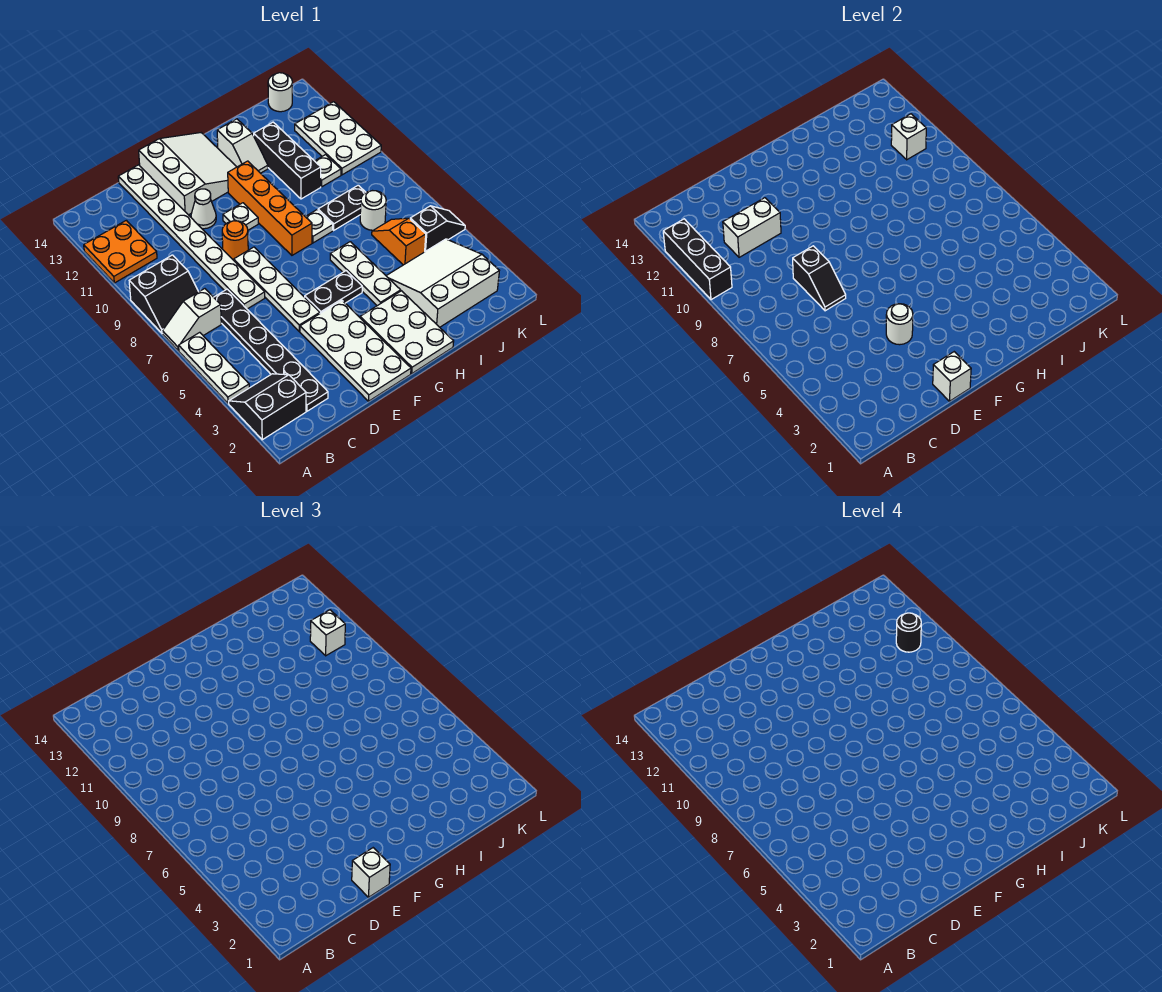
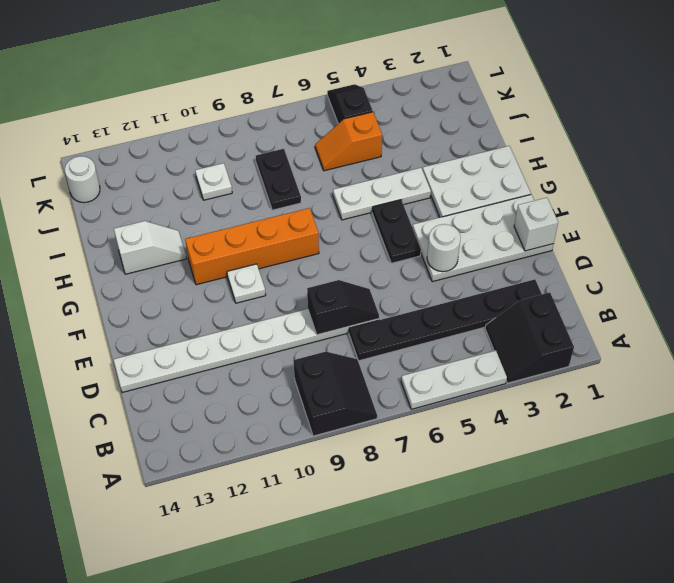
none -> white 1x2 slope [163,289,221,351]
none -> orange 2x2 plate [84,220,157,283]
none -> white 1x4 plate [234,247,320,331]
none -> orange 1x1 round brick [222,221,248,260]

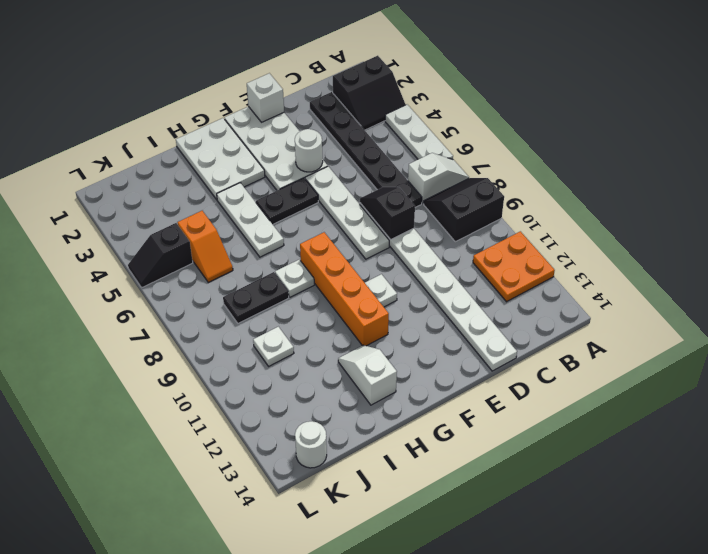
none -> orange 1x1 round brick [222,221,248,260]
none -> white 1x1 cone [191,189,216,229]
none -> white 3x3 slope [139,133,236,215]
none -> white 3x3 slope [386,239,499,327]

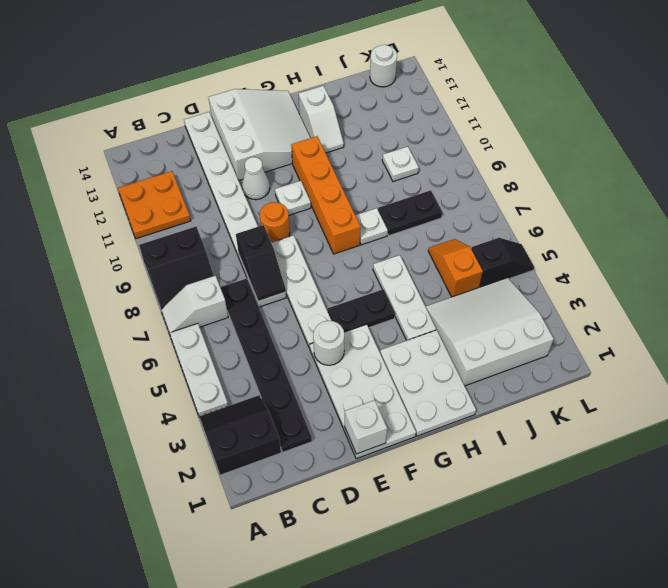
none -> black 1x3 brick [254,122,321,199]
none -> white 1x1 round brick [360,191,386,230]
none -> white 2x3 plate [295,102,381,175]
none -> black 1x3 brick [663,219,732,300]

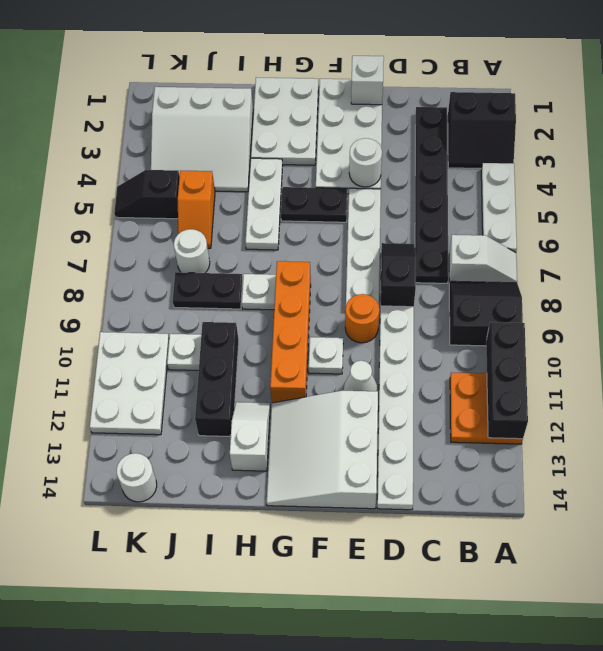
none -> white 1x2 brick [723,198,781,257]
none -> white 1x1 brick [891,114,926,160]
none -> white 1x1 brick [352,848,390,897]
none -> white 1x1 brick [310,610,345,656]

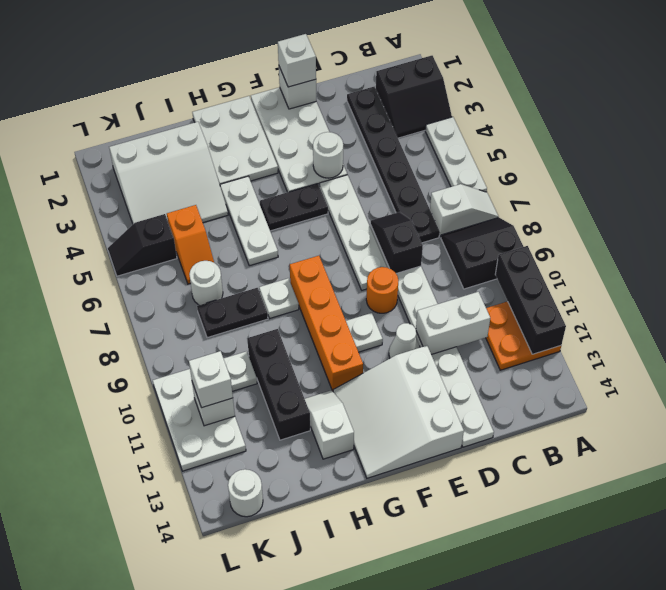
none -> black 1x1 round brick [896,613,921,652]

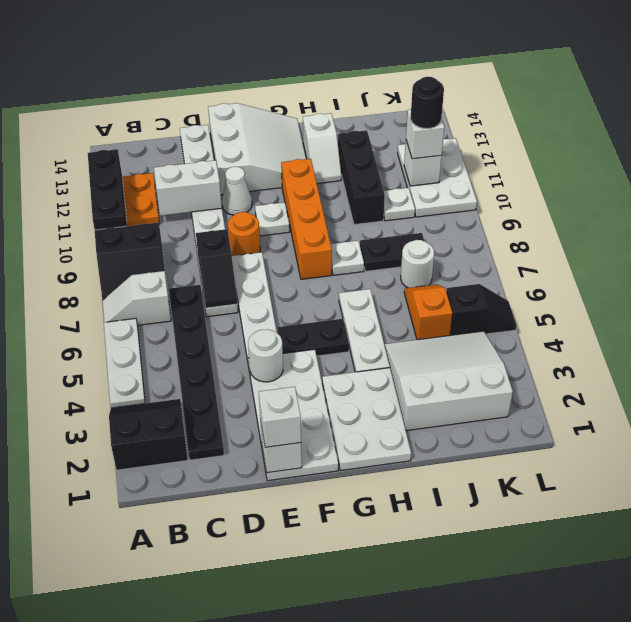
none -> white 1x1 round brick [268,73,292,112]

